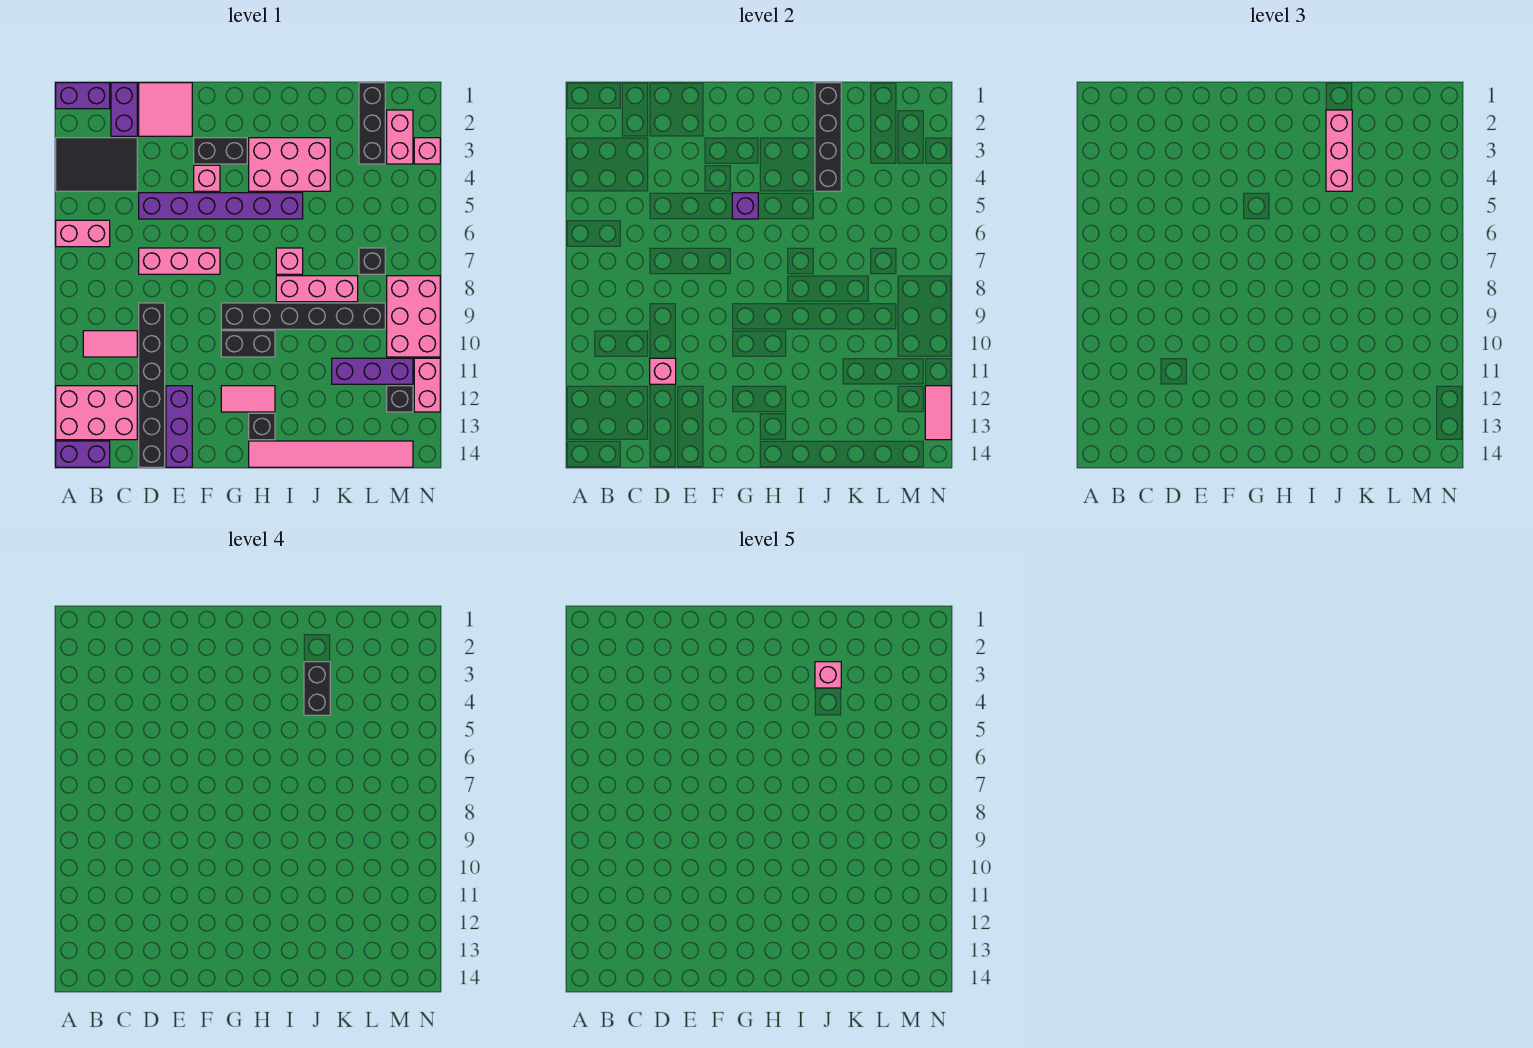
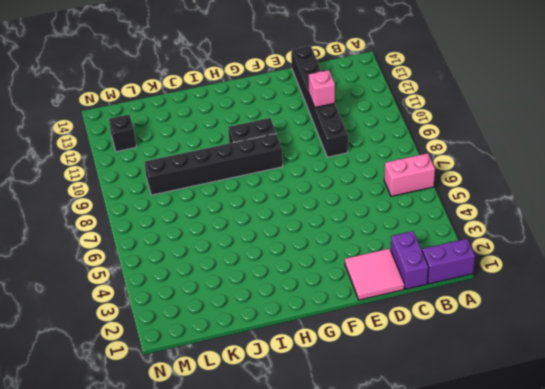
none -> black 2x3 tile [56,138,137,191]
none -> pink 2x3 brick [56,386,137,440]
none -> purple 1x2 brick [56,441,110,467]
none -> pink 1x2 tile [83,331,137,357]

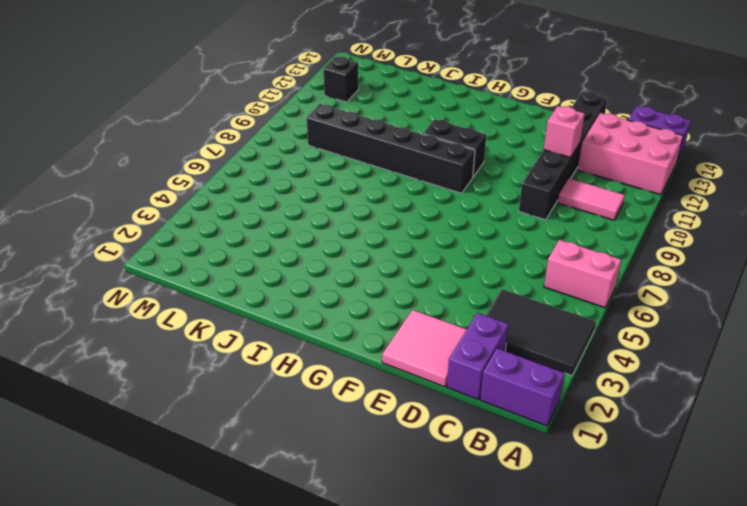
none -> purple 1x6 brick [139,193,303,219]
none -> pink 1x3 brick [139,248,220,274]
none -> purple 1x3 brick [166,386,192,467]
none -> black 1x2 brick [194,138,247,164]

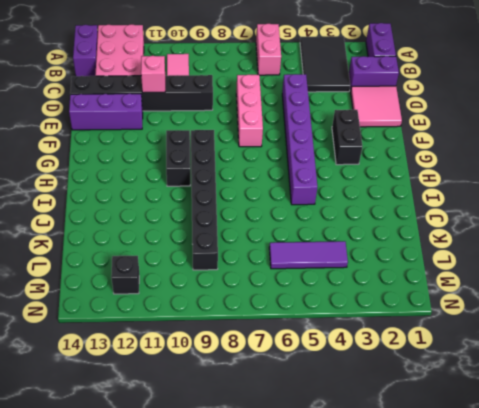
purple 1x3 tile [269,241,348,269] -> none
none -> pink 1x1 brick [194,165,220,191]
none -> pink 1x2 tile [221,386,275,412]
none -> pink 2x3 brick [249,138,330,191]
none -> black 1x1 brick [249,413,275,440]

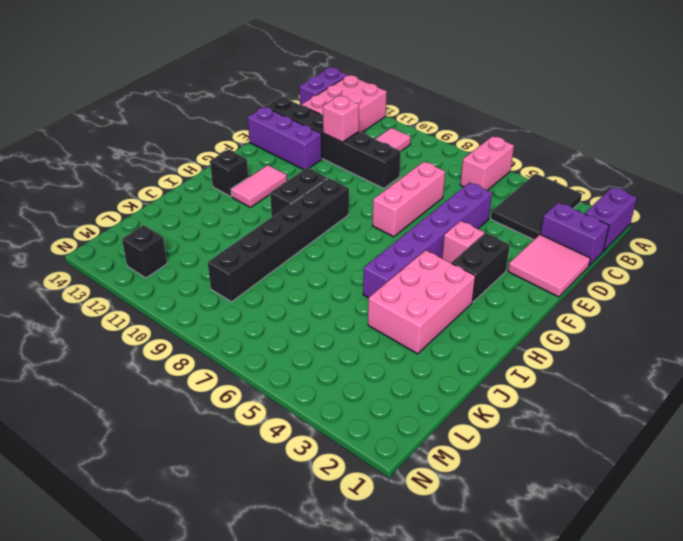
none -> pink 1x6 tile [249,441,413,467]
none -> pink 1x1 brick [276,248,303,274]
none -> pink 1x3 brick [276,276,358,302]
none -> purple 1x3 brick [332,358,413,384]

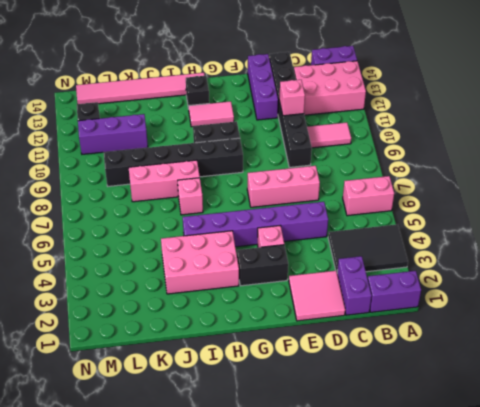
none -> black 1x3 brick [359,83,385,164]
none -> black 1x1 brick [359,248,385,274]
none -> pink 1x2 brick [387,110,413,164]
none -> pink 2x3 brick [387,276,440,357]

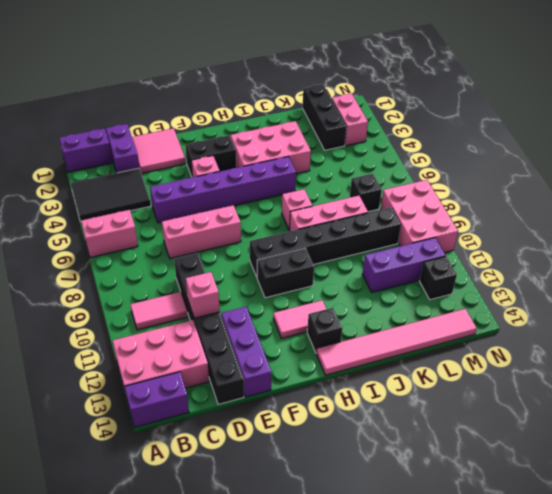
none -> pink 1x1 brick [414,138,440,164]
none -> pink 1x2 brick [414,358,440,412]
none -> purple 1x1 brick [732,193,758,219]
none -> black 1x4 brick [815,83,841,191]

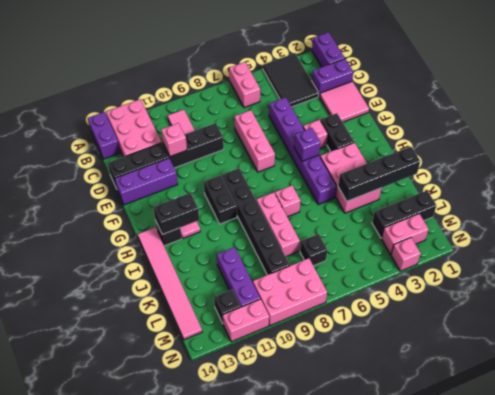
black 1x2 brick [153,193,199,235] -> black 1x2 brick moved to [304,662,330,715]
none -> pink 1x2 tile [925,386,951,440]
none -> pink 1x3 brick [1326,110,1352,191]
none -> pink 1x1 brick [815,662,841,688]

